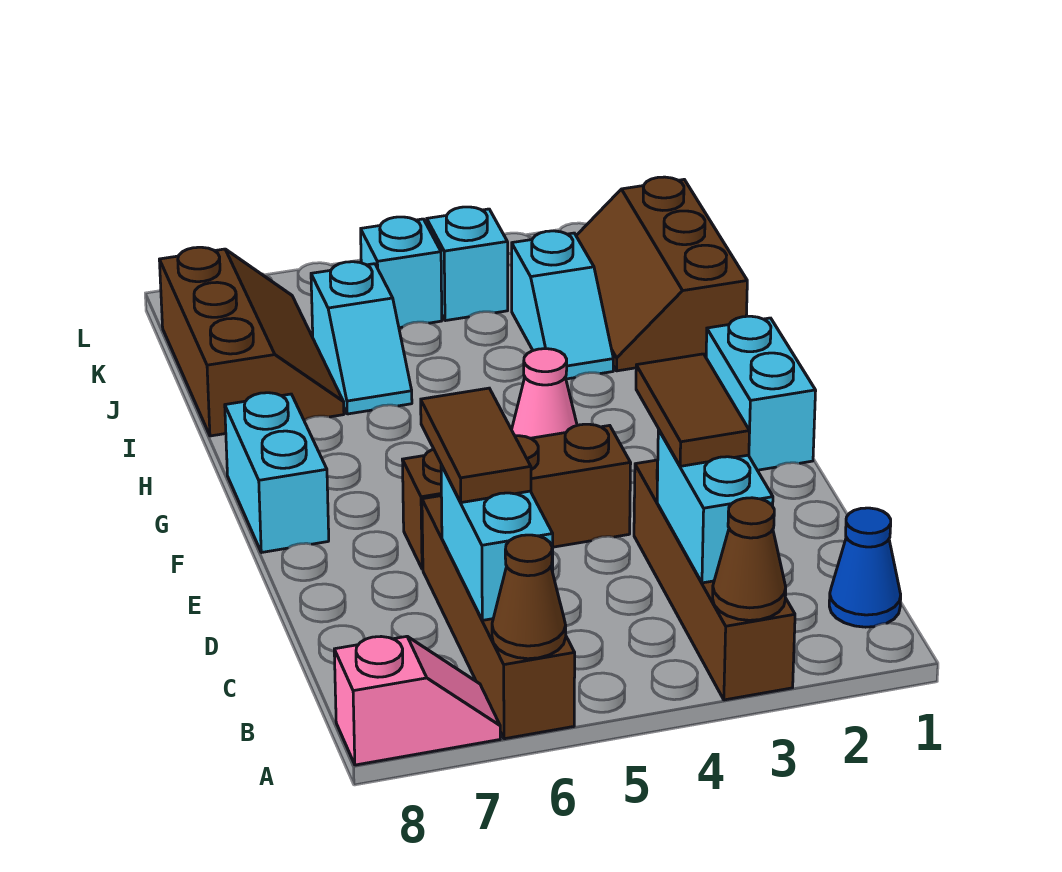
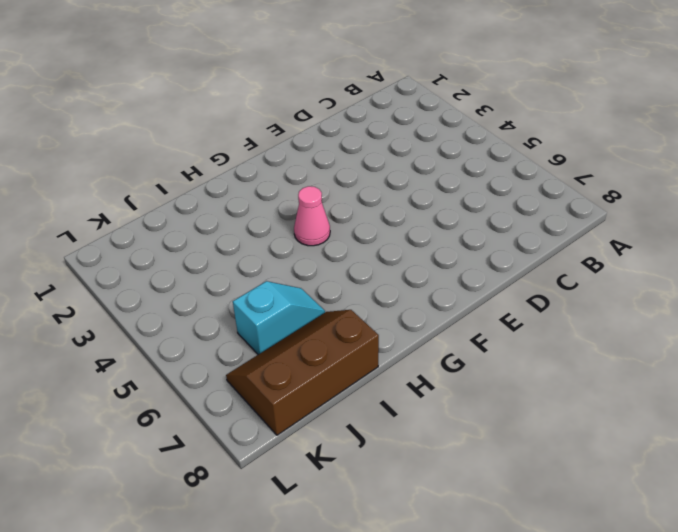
none -> brown 1x4 brick [634,460,795,700]
none -> brown 1x4 brick [422,496,575,739]
none -> pink 1x2 slope [334,636,500,765]

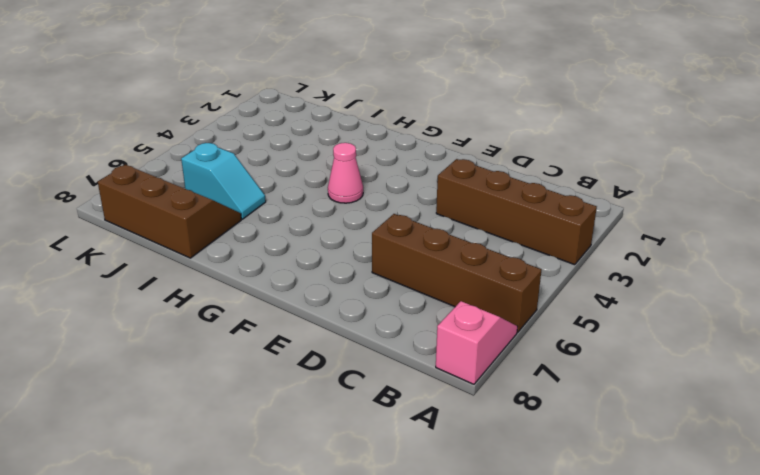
none -> blue 1x1 cone [829,508,901,627]
none -> brown 1x3 brick [402,424,631,569]
none -> cyan 1x2 brick [706,316,816,470]

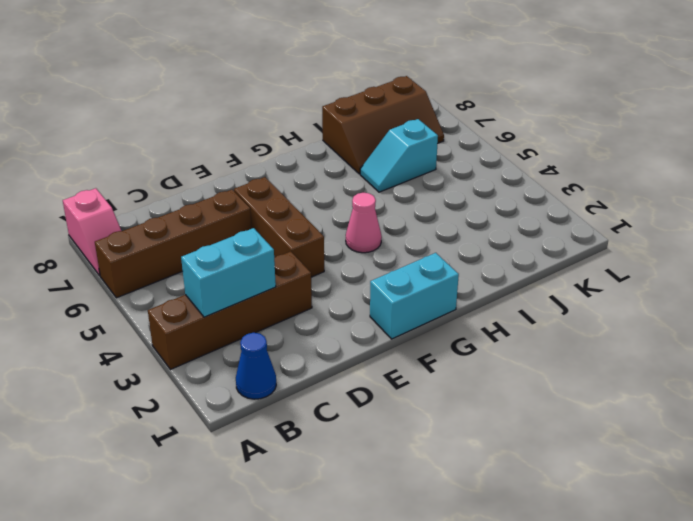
none -> cyan 1x2 brick [225,393,329,553]
none -> brown 2x3 slope [576,177,747,371]
none -> cyan 1x2 slope [512,231,613,379]

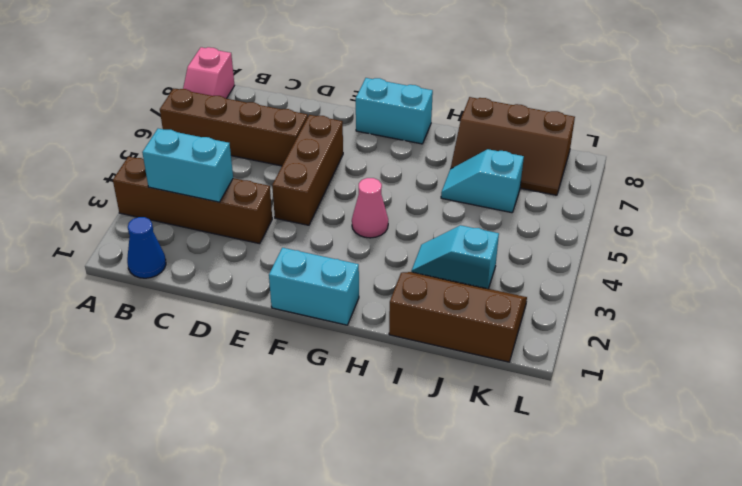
none -> cyan 1x1 brick [427,207,508,321]
none -> cyan 1x1 brick [361,217,442,328]
none -> brown 1x1 cone [713,498,786,620]

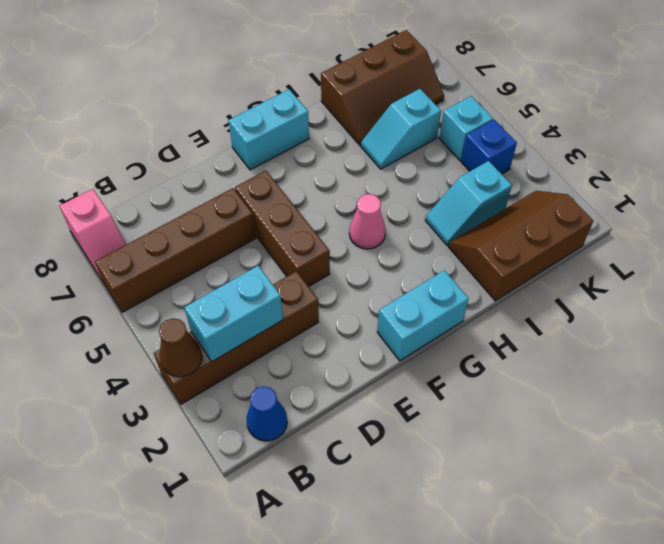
blue 1x1 brick [461,120,517,174] -> cyan 1x1 brick [427,207,508,321]
none -> brown 1x1 cone [492,535,566,659]
none -> cyan 1x2 brick [441,465,553,620]
none -> brown 1x2 tile [636,354,750,466]

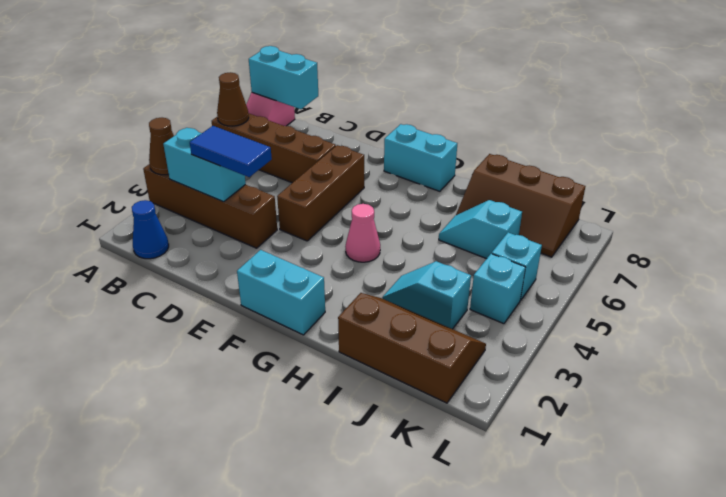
cyan 1x2 brick [249,46,318,109] -> cyan 1x2 brick moved to [441,465,553,620]
blue 1x2 tile [190,126,272,177] -> brown 1x2 tile [636,354,750,466]
none -> brown 1x2 tile [421,388,531,503]

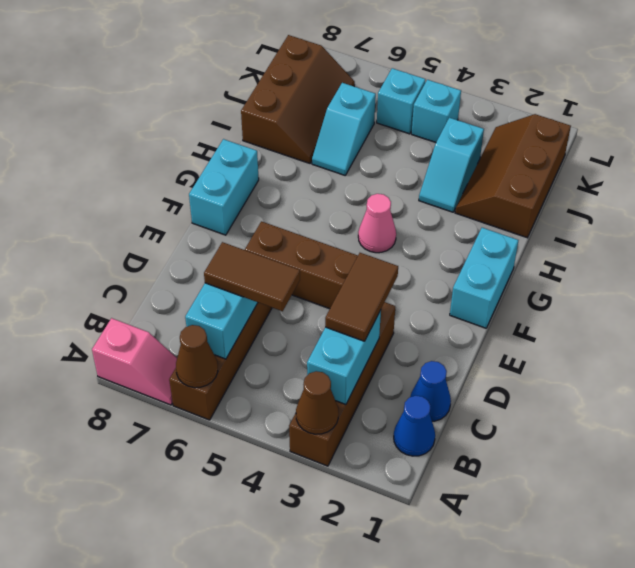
blue 1x1 cone [410,361,451,421] -> none
brown 1x2 tile [204,242,300,311] -> brown 1x2 tile turned to [421,388,531,503]

